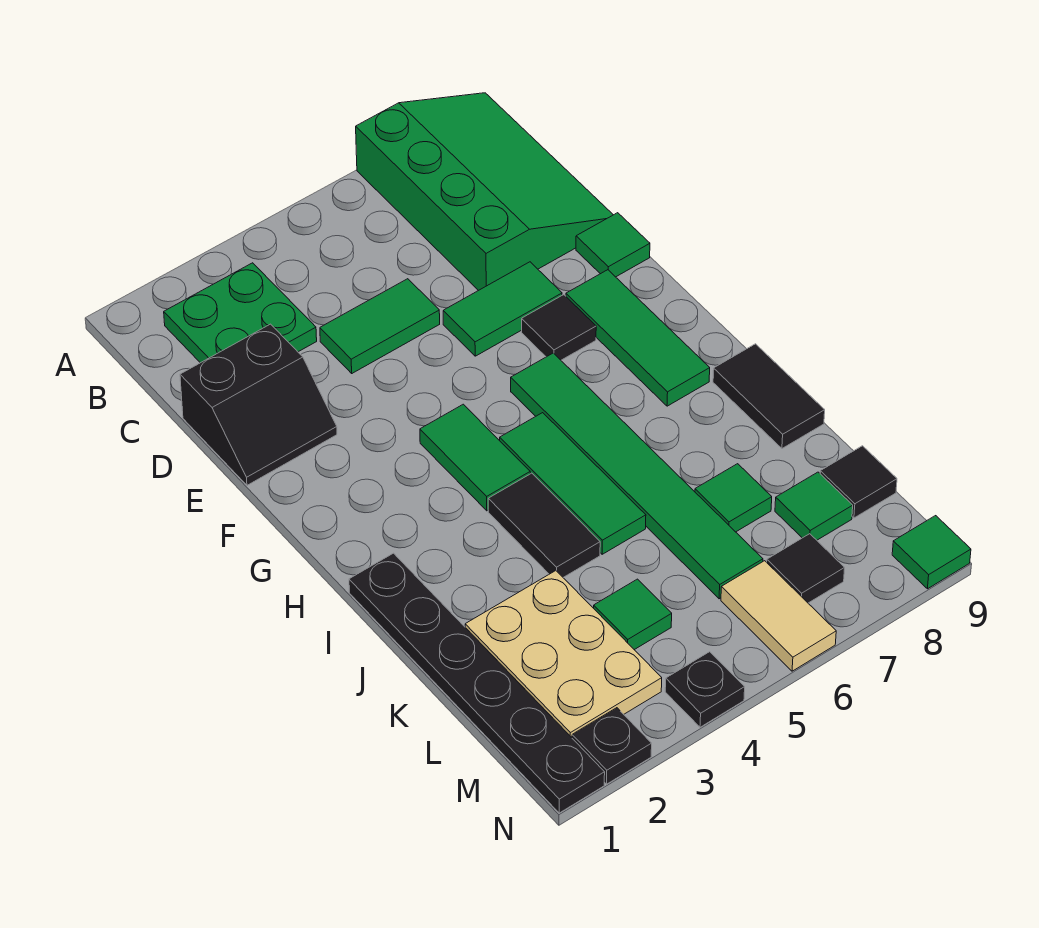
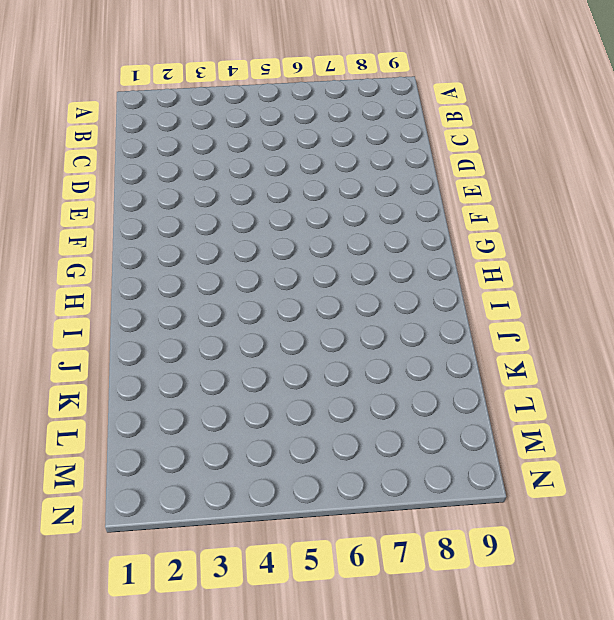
none -> green 3x4 slope [356,93,613,291]
none -> green 2x2 plate [164,263,317,363]
none -> black 2x2 slope [180,324,337,485]

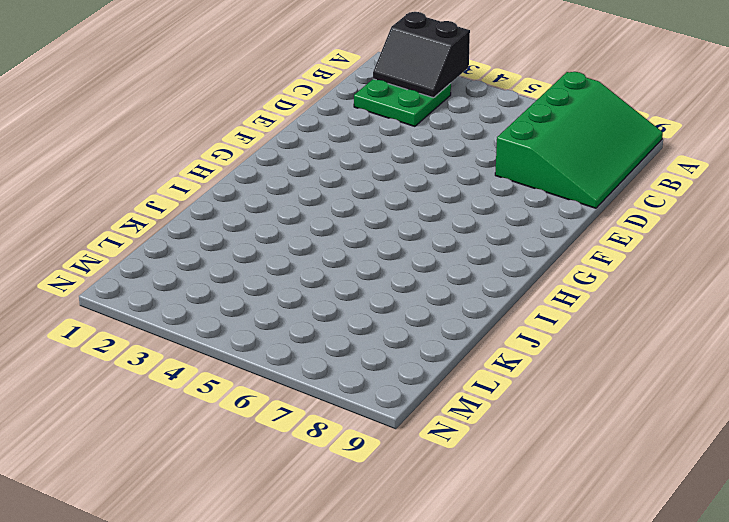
black 2x2 slope [373,12,470,98] -> black 2x2 slope moved to [180,324,337,485]
none -> green 1x2 tile [320,279,440,373]
none -> green 1x2 tile [443,262,562,356]
none -> green 1x1 tile [576,213,650,277]

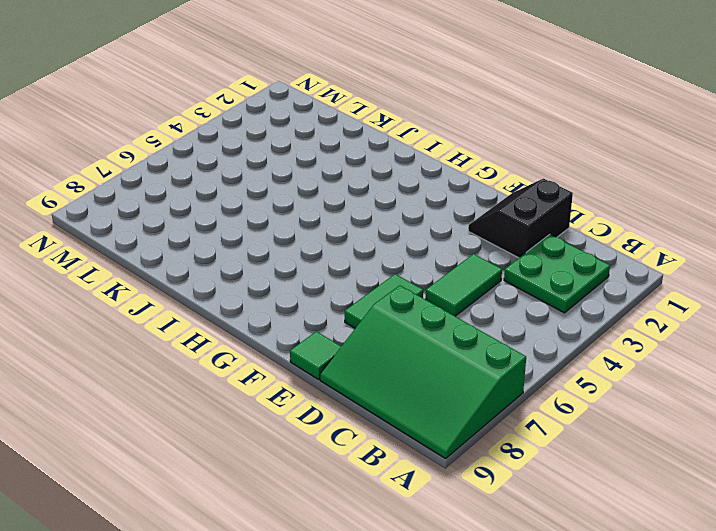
none -> black 1x1 tile [522,295,596,360]
none -> green 1x3 tile [566,270,710,406]
none -> green 1x2 tile [420,404,530,511]

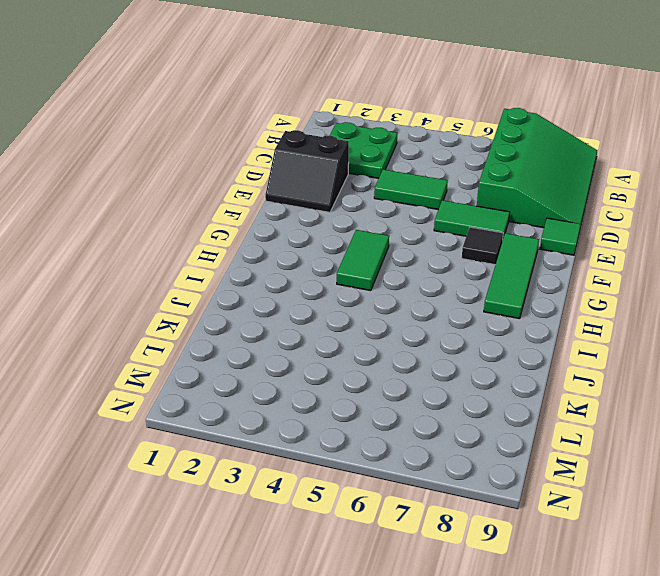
none -> green 1x6 tile [511,353,763,599]
none -> green 1x3 tile [500,413,646,554]
none -> black 1x6 plate [349,553,605,813]

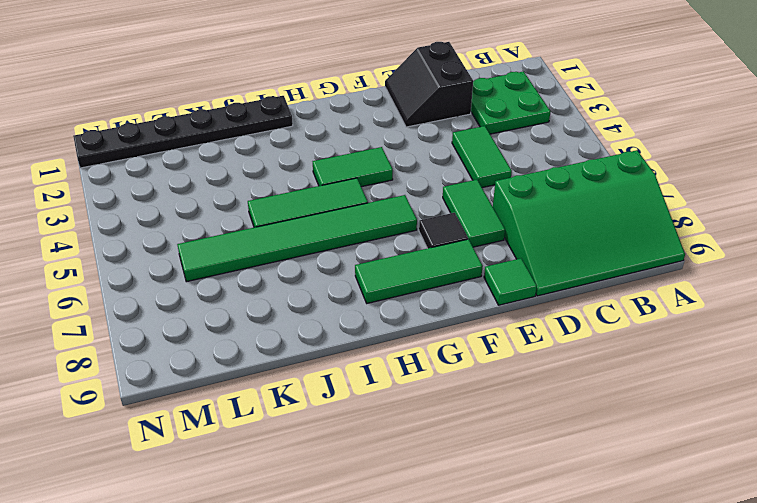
none -> black 1x2 tile [488,473,600,577]
none -> black 1x2 tile [713,344,825,448]
none -> tan 2x3 plate [465,571,662,738]

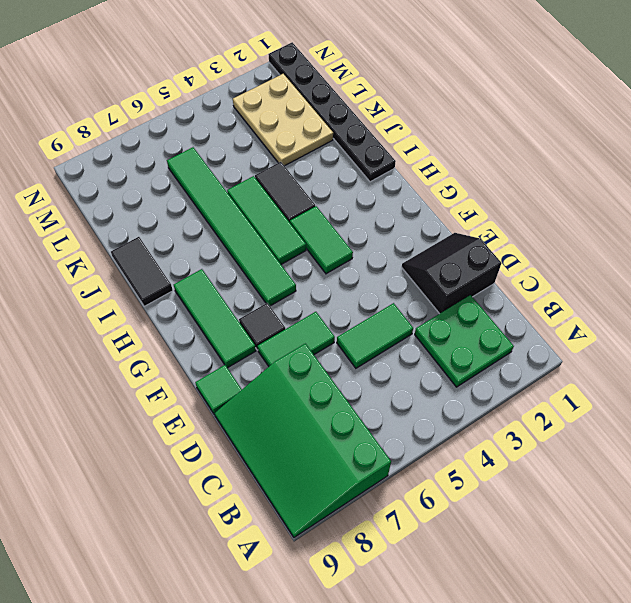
none -> green 1x1 tile [695,464,772,532]
none -> green 1x1 tile [594,579,672,650]
none -> green 1x1 tile [775,472,853,540]

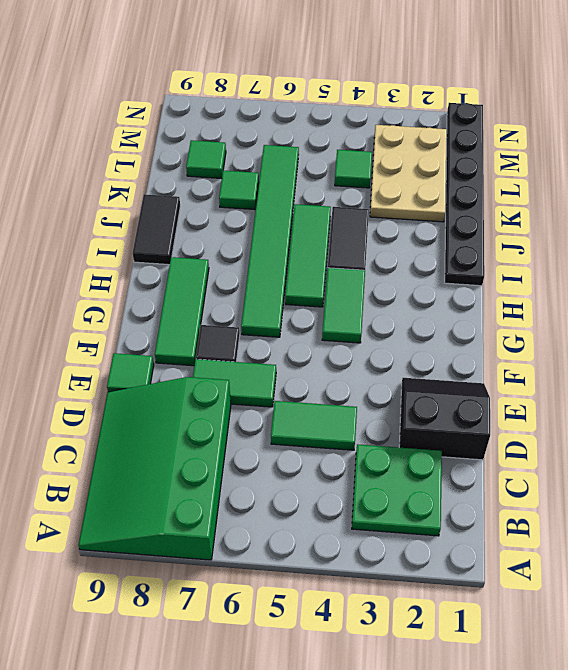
none -> black 1x1 tile [820,446,897,518]
none -> tan 1x2 tile [721,561,836,671]
none -> black 1x1 tile [767,534,845,603]

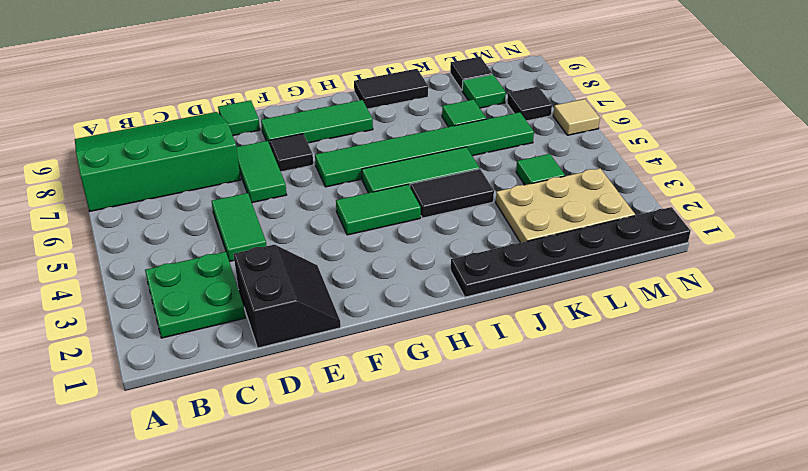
tan 1x1 tile [553,99,600,135] -> tan 1x2 tile [721,561,836,671]
none -> black 1x1 plate [572,708,652,784]
none -> black 1x1 plate [665,652,745,727]
none -> green 1x1 tile [892,516,971,589]

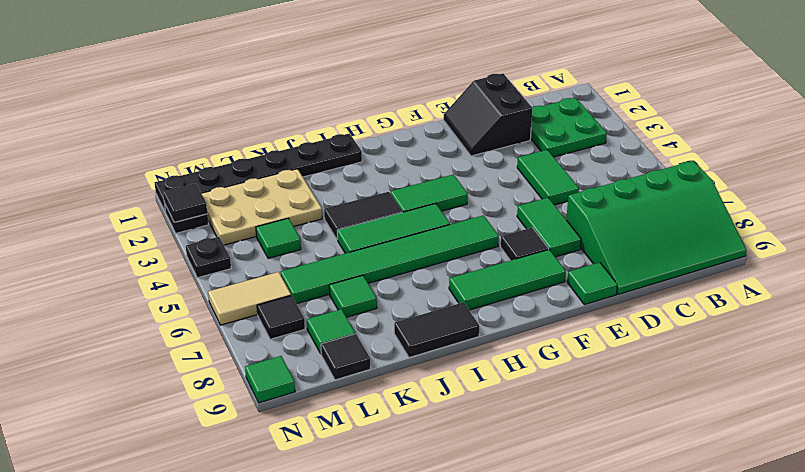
black 1x1 tile [163,183,207,222] -> none

